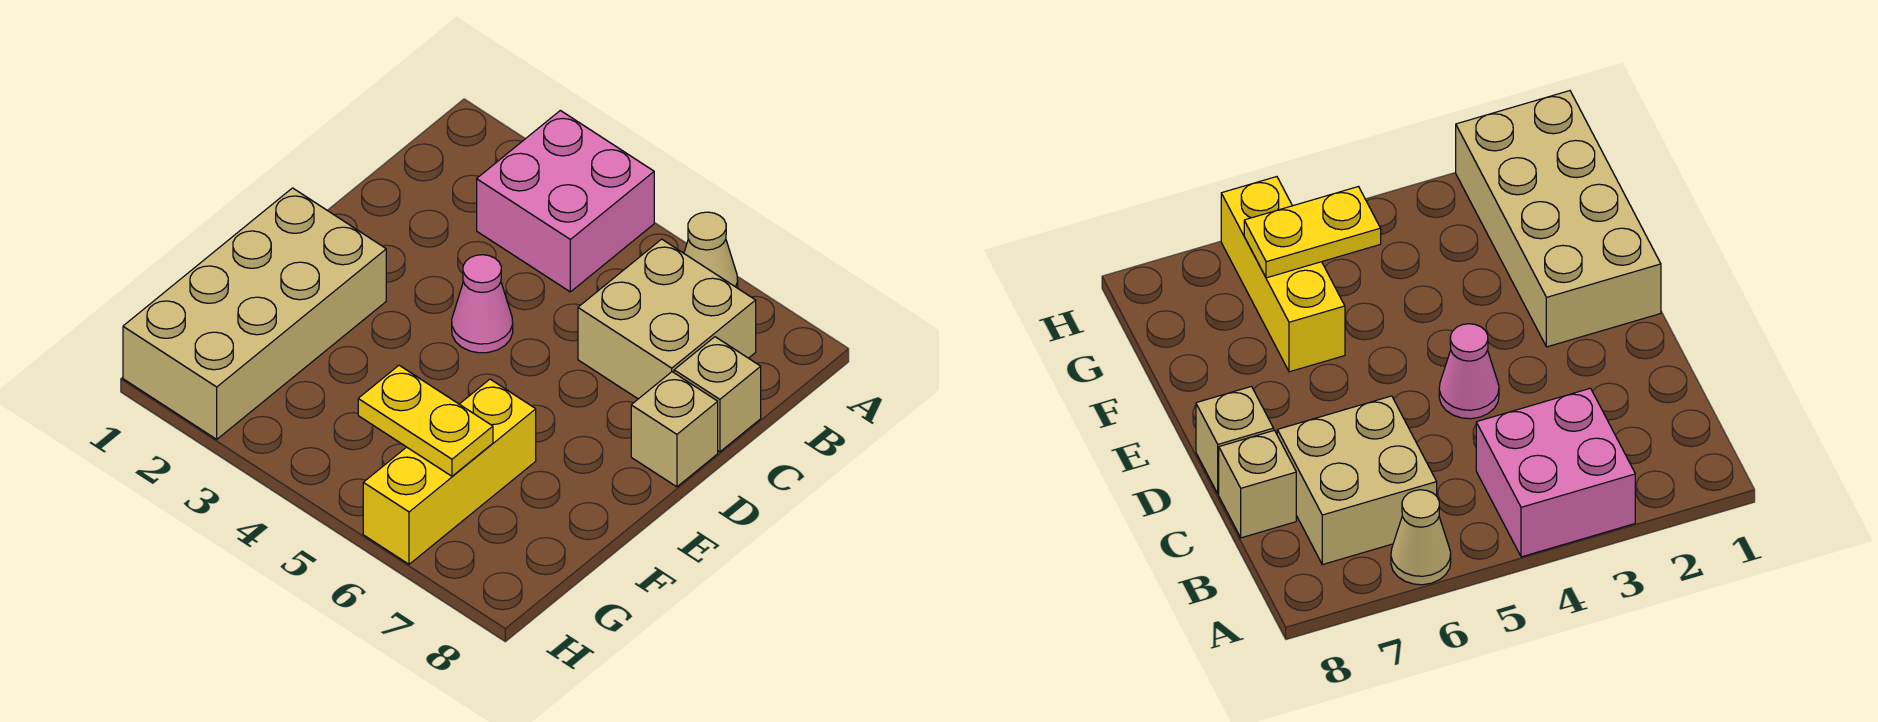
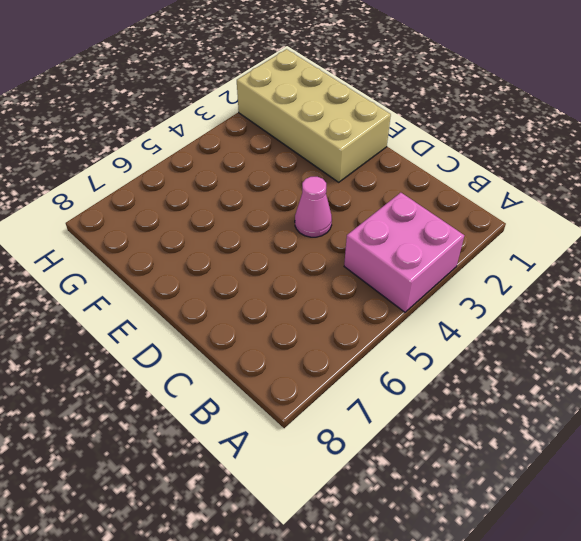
none -> tan 1x1 cone [684,212,738,288]
none -> tan 2x2 brick [578,239,756,399]

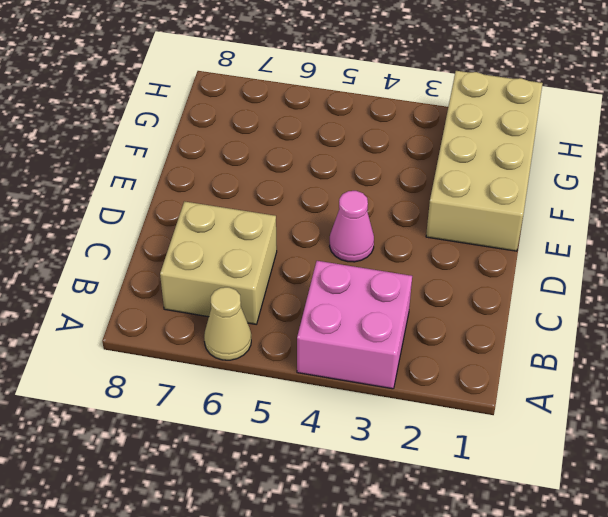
none -> tan 1x1 brick [674,337,761,452]
none -> tan 1x1 brick [631,372,718,487]

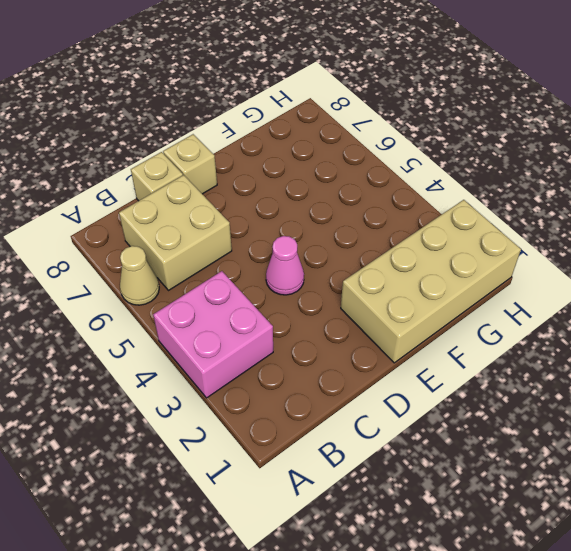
none -> yellow 1x3 brick [363,379,536,564]
none -> yellow 1x2 plate [358,365,493,476]

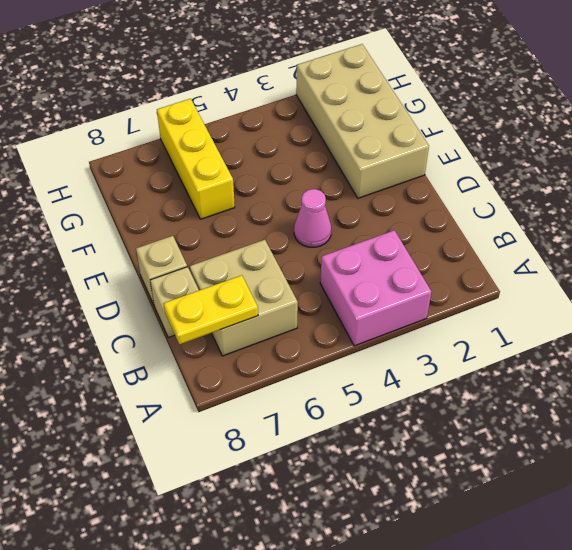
yellow 1x2 plate [163,275,258,344] -> yellow 1x2 plate moved to [358,365,493,476]
none -> tan 1x1 cone [684,212,738,288]

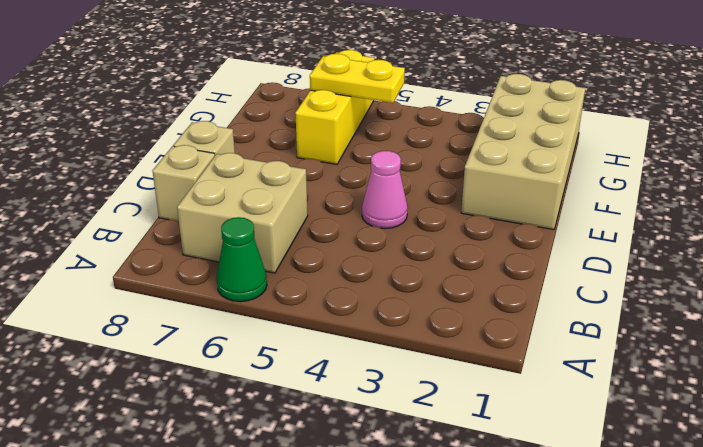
green 1x1 cone [217,217,267,302] -> tan 1x1 cone [684,212,738,288]
none -> pink 2x2 brick [477,110,654,292]

